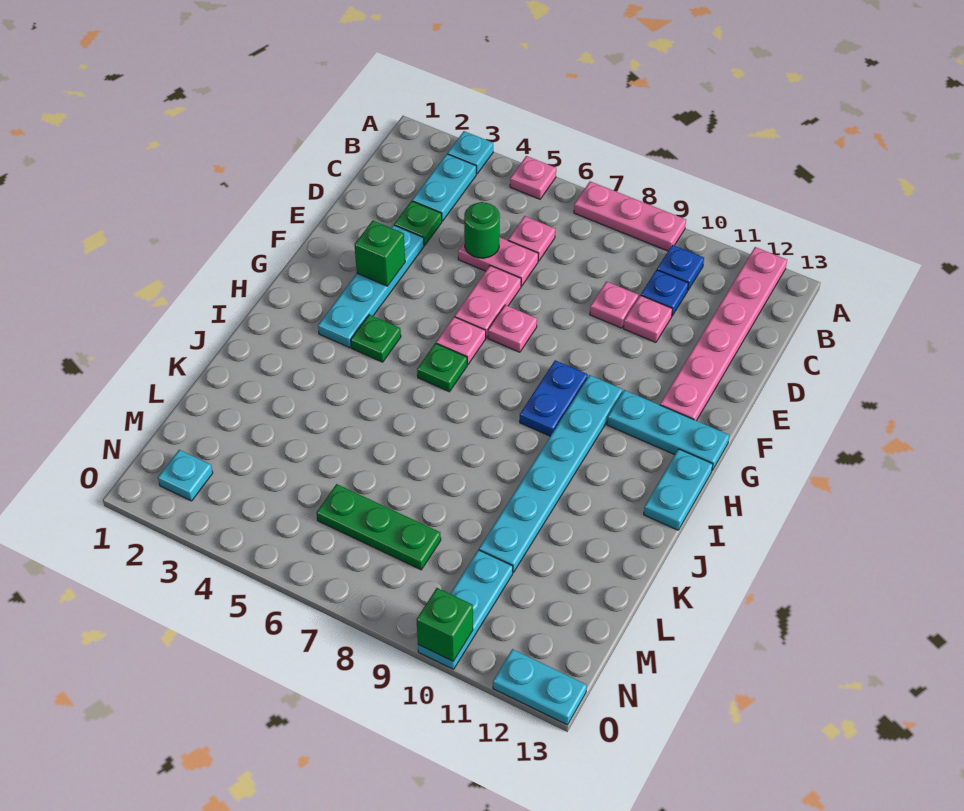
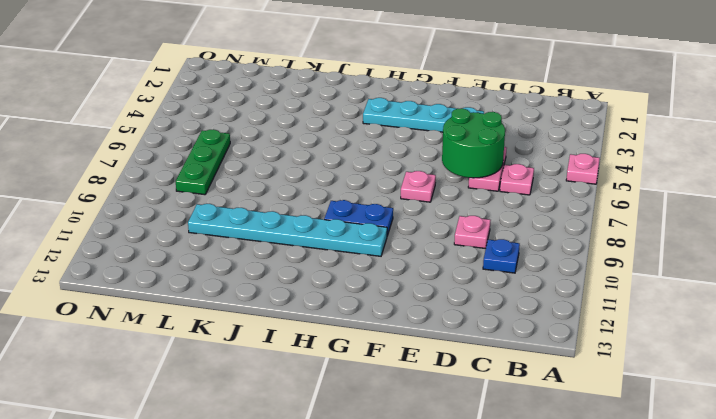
green 2x2 round brick [442,108,505,178] -> green 1x1 round brick [464,202,500,258]
none -> cyan 1x1 plate [448,131,493,174]
none -> pink 1x3 plate [574,181,686,251]
none -> pink 1x6 plate [660,247,787,421]

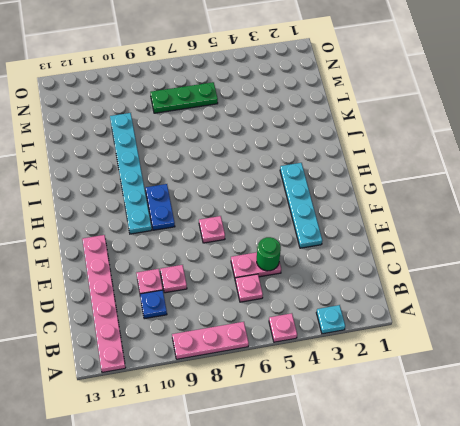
none -> cyan 1x2 plate [412,154,476,221]
none -> blue 1x1 plate [657,245,704,290]
none -> green 1x1 plate [394,201,442,245]

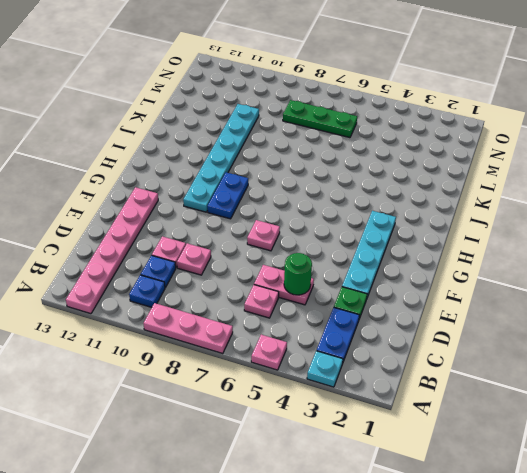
blue 1x2 plate [317,307,359,364] -> cyan 1x2 plate [412,154,476,221]
none -> pink 1x2 plate [455,266,521,338]
none -> pink 1x1 plate [436,317,486,364]
none -> cyan 1x3 plate [607,390,729,470]

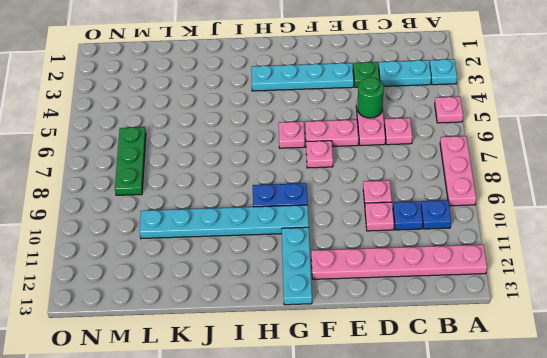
none -> green 1x1 plate [351,315,401,362]
none -> green 1x1 plate [417,343,467,392]
none -> cyan 1x2 plate [644,449,713,530]

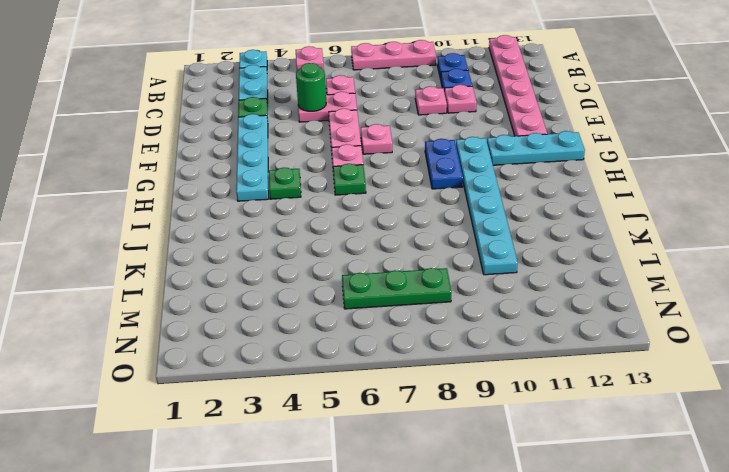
none -> cyan 1x2 plate [644,449,713,530]
none -> cyan 1x3 plate [418,550,513,669]
none -> cyan 1x1 plate [158,450,213,501]

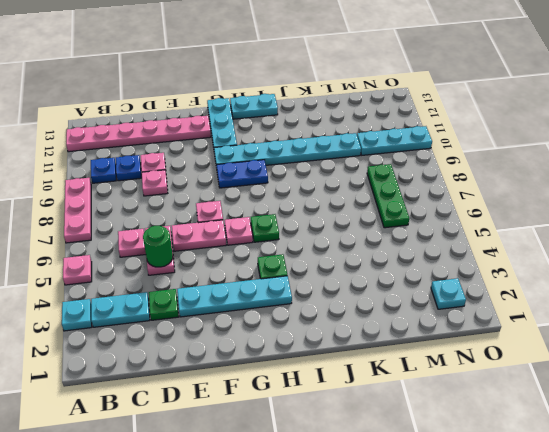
none -> cyan 1x2 plate [493,649,587,725]
none -> green 1x1 brick [354,221,405,286]
none -> green 1x1 brick [417,588,473,661]

